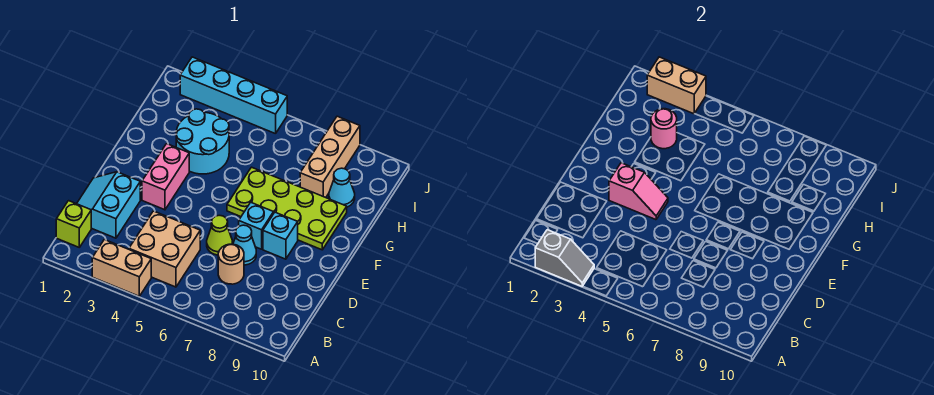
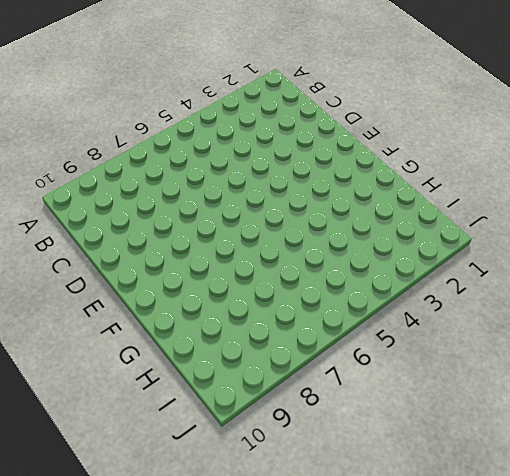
none -> tan 1x2 brick [92,240,151,296]
none -> lime 1x1 brick [56,201,91,247]
none -> tan 2x2 brick [129,211,200,287]

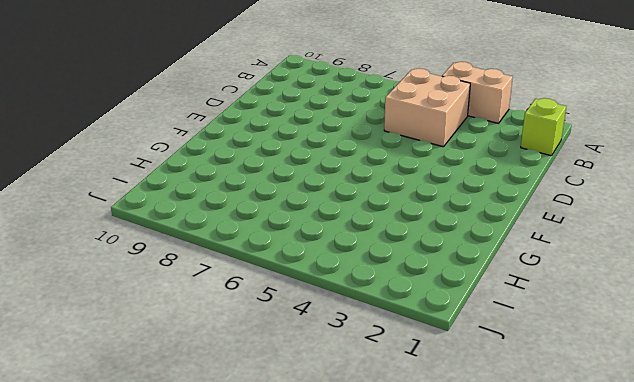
none -> cyan 2x2 slope [77,172,140,238]
none -> tan 1x1 round brick [218,244,244,284]
none -> lime 1x1 cone [207,215,232,255]

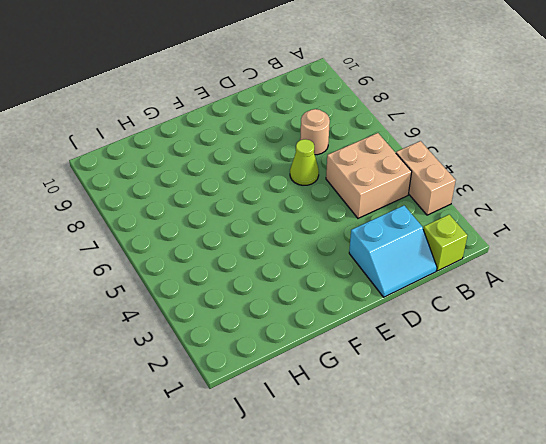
none -> cyan 1x1 cone [233,225,256,265]
none -> pink 1x2 brick [142,144,189,210]
none -> cyan 1x1 brick [239,202,274,249]

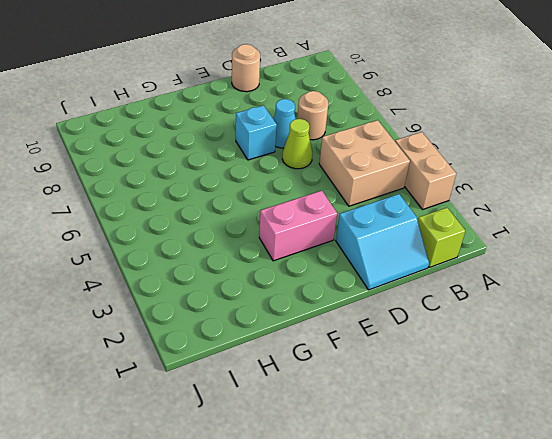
tan 1x1 round brick [232,44,260,92] -> none
none -> cyan 1x1 brick [263,212,298,259]
none -> lime 2x4 plate [227,167,347,250]
none -> cyan 2x2 round brick [176,109,229,174]

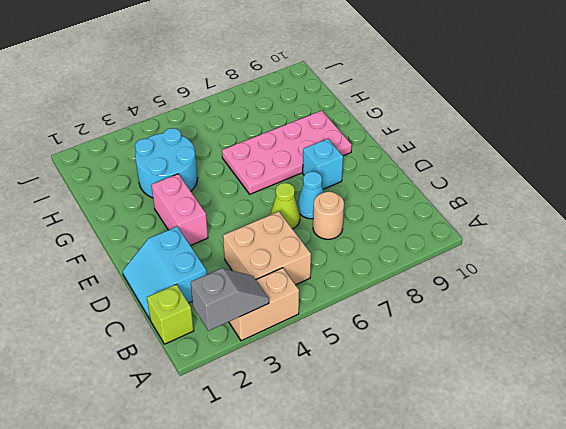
pink 2x4 plate [222,111,352,194] -> lime 2x4 plate [227,167,347,250]
none -> cyan 1x1 brick [239,202,274,249]
none -> tan 1x3 brick [300,116,360,198]
none -> cyan 1x1 cone [329,168,355,207]

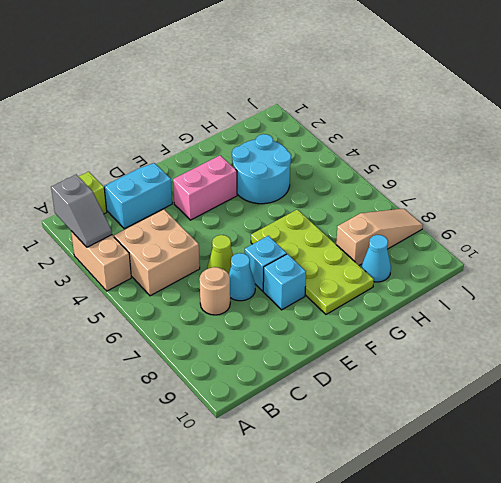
tan 1x3 slope [336,209,423,265] -> tan 1x3 brick [300,116,360,198]
none -> cyan 1x4 brick [180,57,287,134]
none -> pink 1x2 slope [609,163,668,220]
none -> pink 1x1 round brick [651,109,677,149]

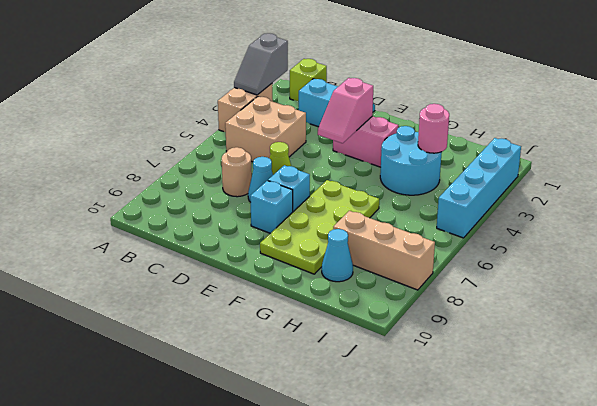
none -> tan 1x2 brick [647,57,706,114]

